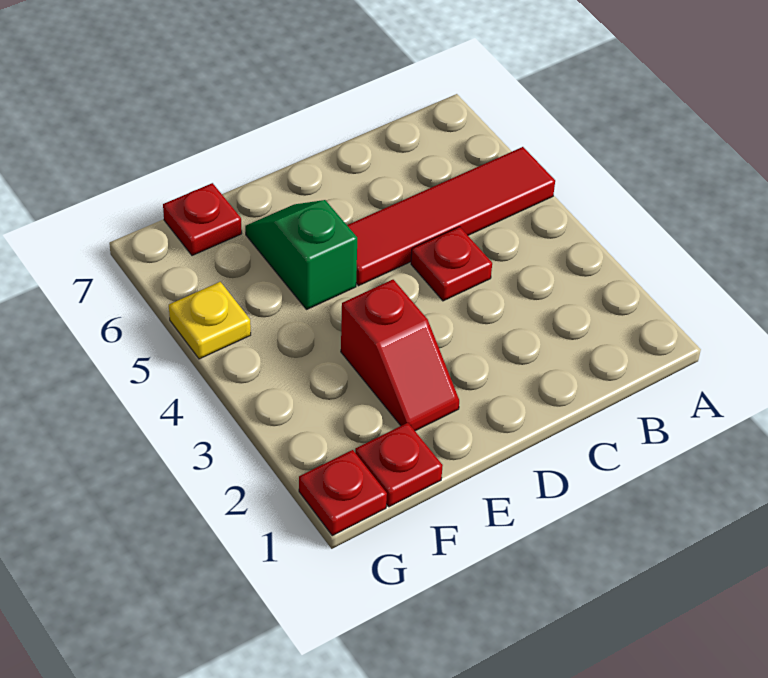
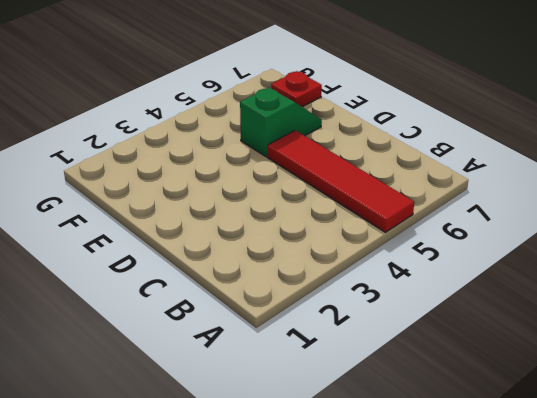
none -> red 1x1 plate [411,227,492,301]
none -> red 1x2 slope [341,280,459,431]

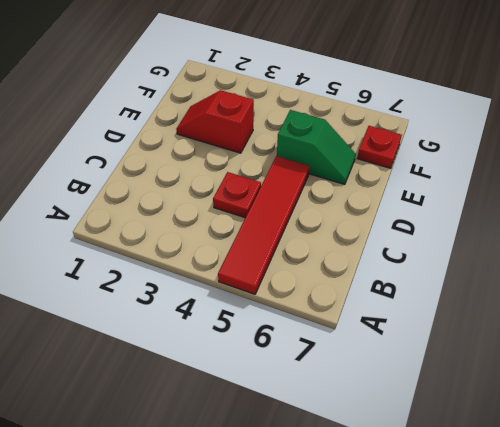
none -> red 1x1 plate [355,423,443,507]
none -> red 1x1 plate [299,450,387,536]

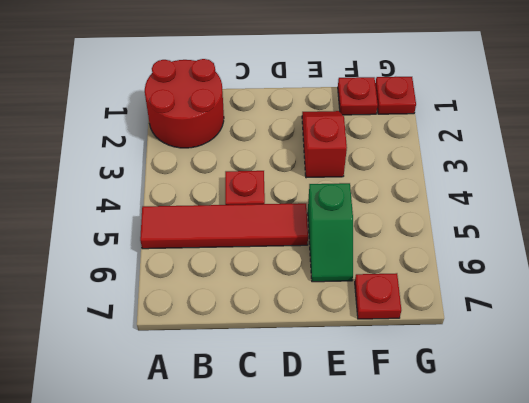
red 2x2 round brick [145,59,224,148] -> none
none -> yellow 1x1 plate [169,282,251,359]

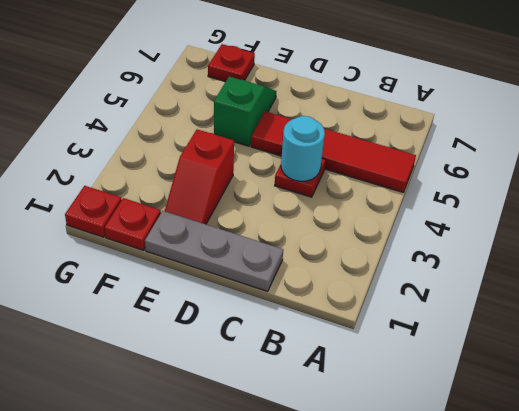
grey 1x3 plate [145,211,283,291] -> none
cyan 1x1 round brick [281,116,325,181] -> none
none -> yellow 1x1 plate [169,282,251,359]

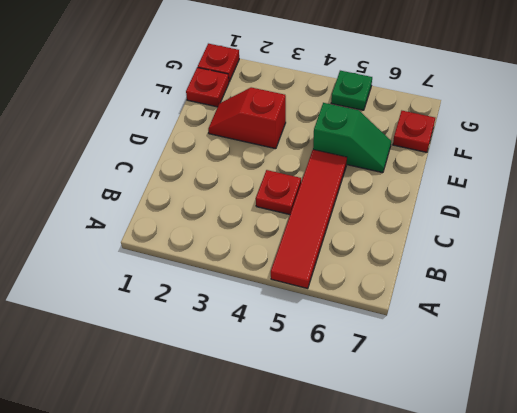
green 1x1 plate [331,71,372,110] -> yellow 1x1 plate [169,282,251,359]

